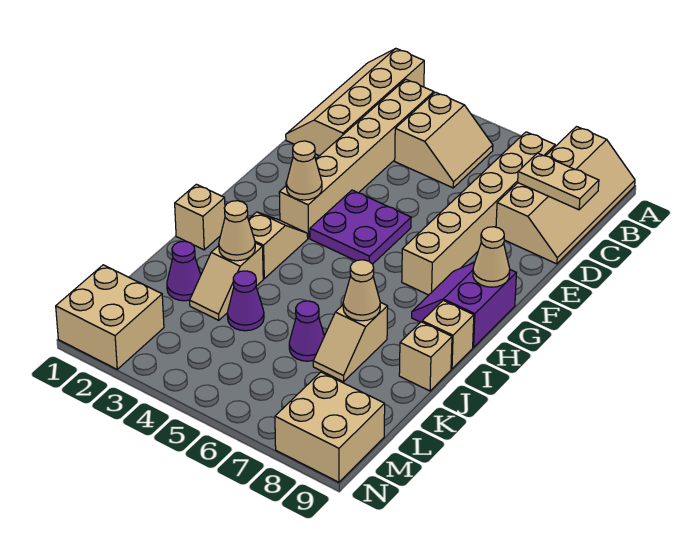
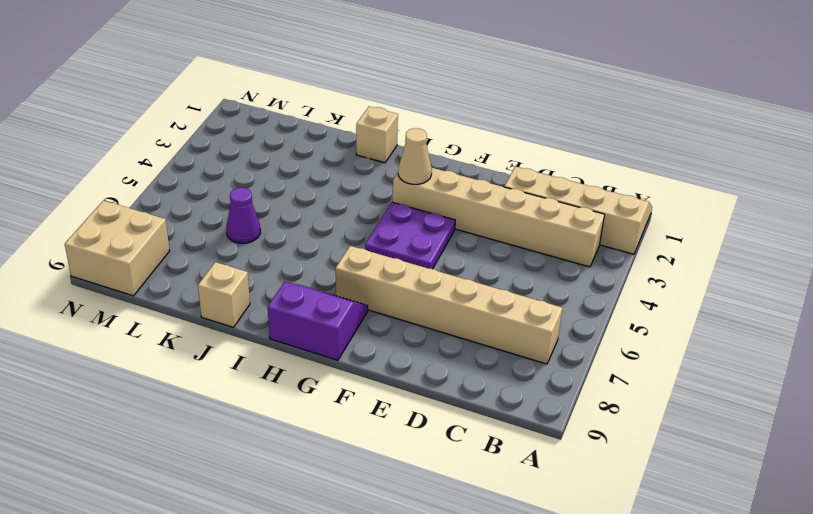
none -> tan 2x4 slope [496,127,635,264]
none -> tan 2x2 slope [395,92,493,188]
none -> tan 1x2 slope [248,212,308,279]

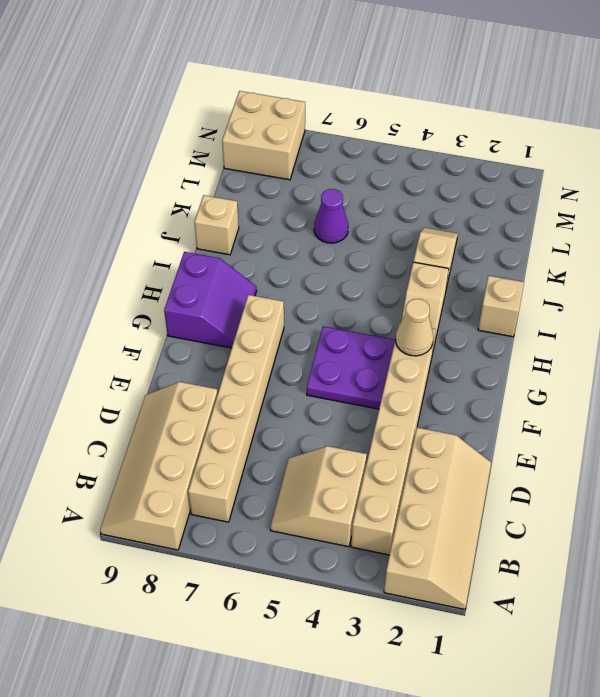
none -> tan 1x1 brick [422,300,474,369]
none -> tan 1x2 slope [313,302,388,382]
none -> purple 1x1 cone [167,241,201,301]

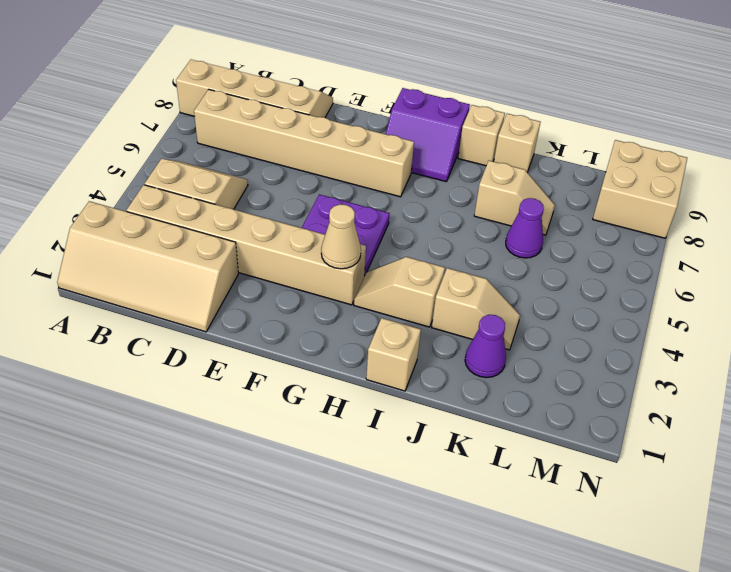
none -> purple 1x1 cone [227,271,264,331]
none -> tan 2x2 brick [56,265,164,369]
none -> tan 1x2 plate [518,153,599,210]

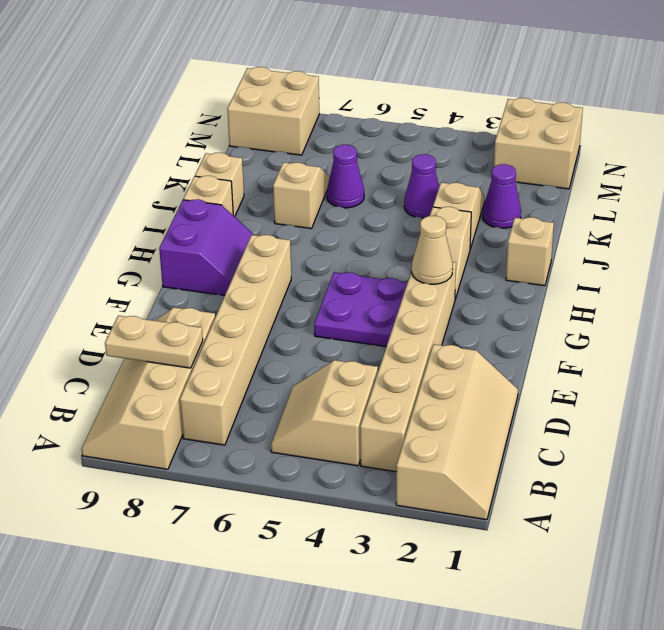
none -> tan 1x1 cone [473,227,510,287]
none -> tan 1x1 cone [219,201,255,261]
none -> tan 1x1 cone [343,260,380,321]

